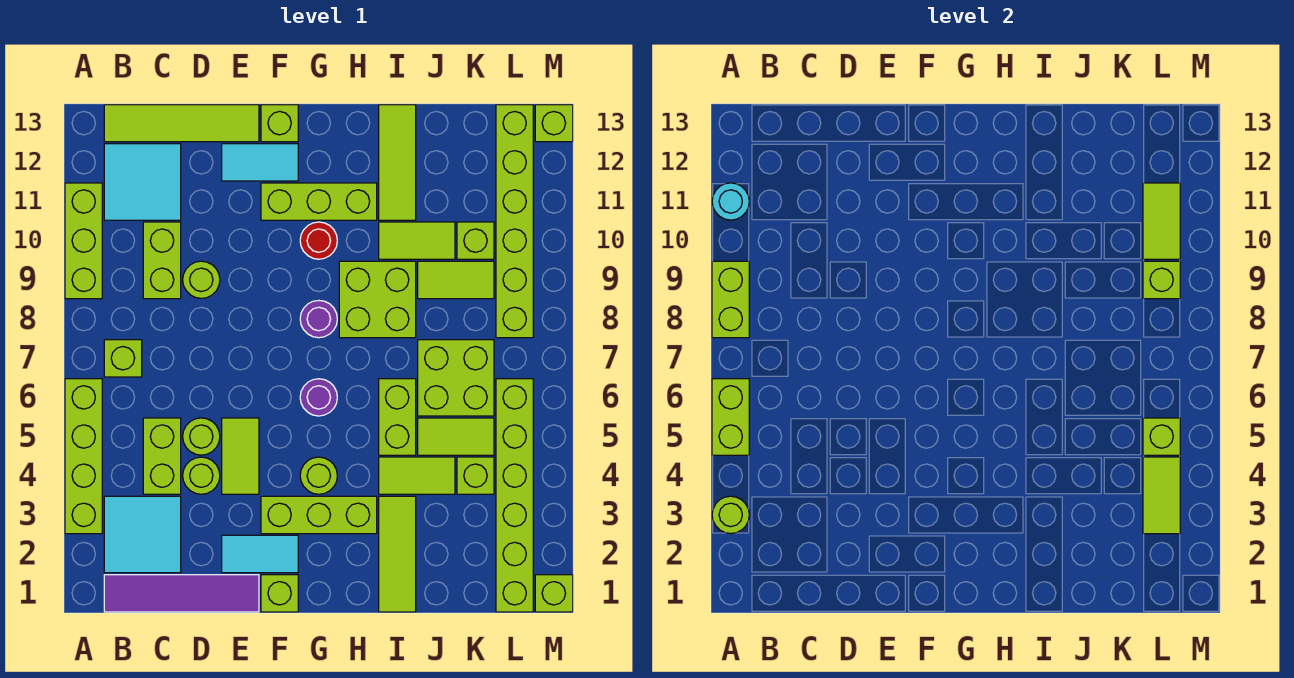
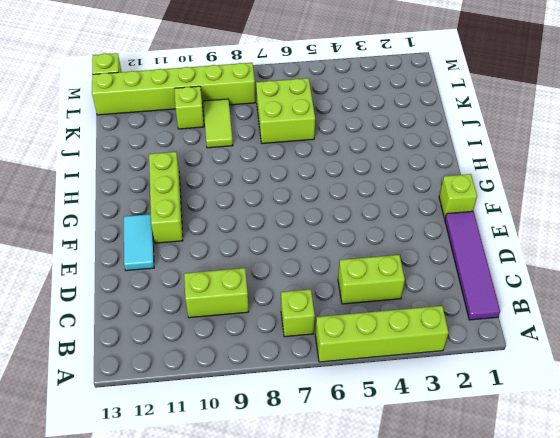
none -> lime 1x3 brick [65,183,102,299]
none -> cyan 2x2 tile [104,496,181,573]
none -> cyan 2x2 tile [104,144,181,220]
none -> lime 1x4 tile [104,105,259,142]

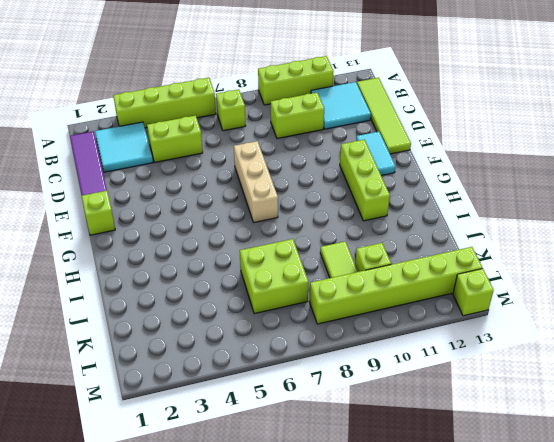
tan 1x3 brick [234,141,278,222] -> none
none -> lime 1x1 round brick [183,457,220,494]
none -> lime 1x1 round brick [183,418,220,455]
none -> lime 1x1 round brick [183,261,220,298]
none -> cyan 1x2 tile [222,535,298,573]

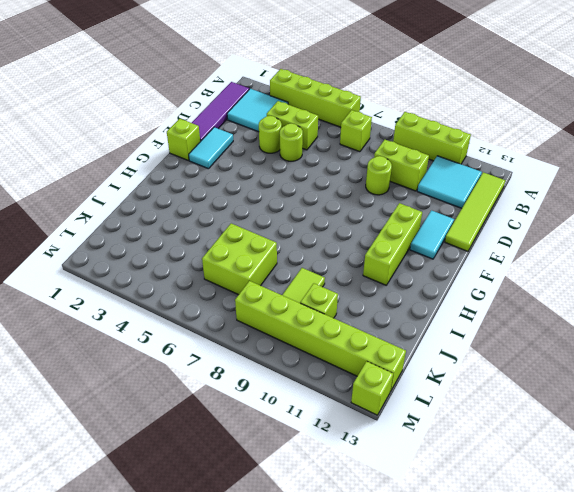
none -> lime 1x2 tile [222,418,259,494]
none -> lime 1x3 brick [261,496,377,534]
none -> lime 1x1 brick [261,105,298,142]
none -> lime 1x1 round brick [300,457,337,494]

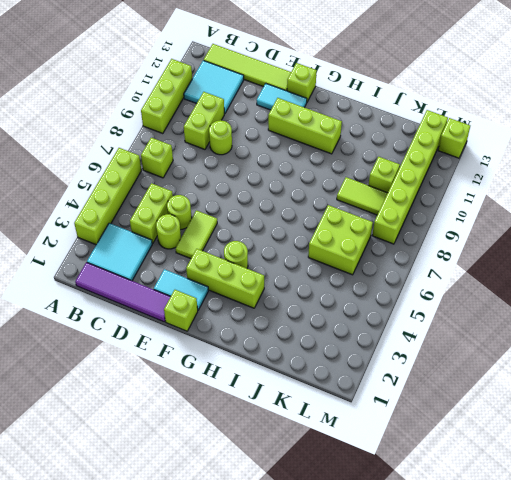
none -> purple 1x1 round brick [300,379,337,416]
none -> purple 1x1 round brick [300,300,337,338]
none -> red 1x1 round brick [300,222,337,259]
none -> lime 2x2 brick [339,261,416,338]

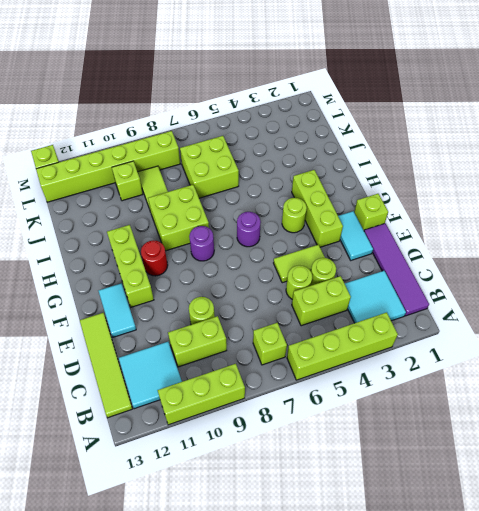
none -> lime 1x1 brick [261,105,298,142]
none -> lime 1x3 tile [379,496,416,612]
none -> lime 1x2 tile [379,457,455,494]
none -> lime 1x2 brick [379,379,416,455]

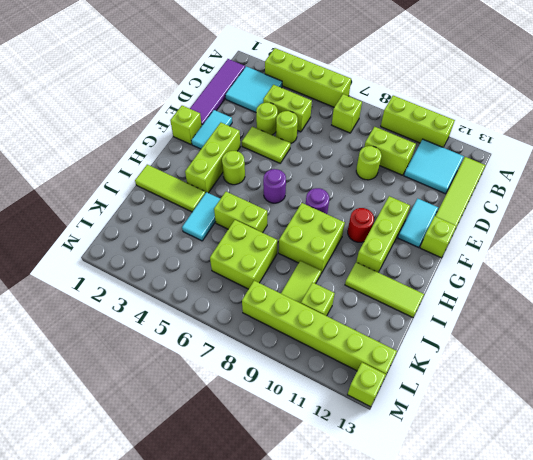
cyan 1x2 tile [182,192,220,241] -> lime 1x2 tile [379,457,455,494]
none -> lime 1x2 tile [379,222,455,259]
none -> lime 1x2 tile [418,418,494,455]
none -> lime 1x1 brick [457,457,494,494]
none -> lime 1x6 brick [496,379,533,612]

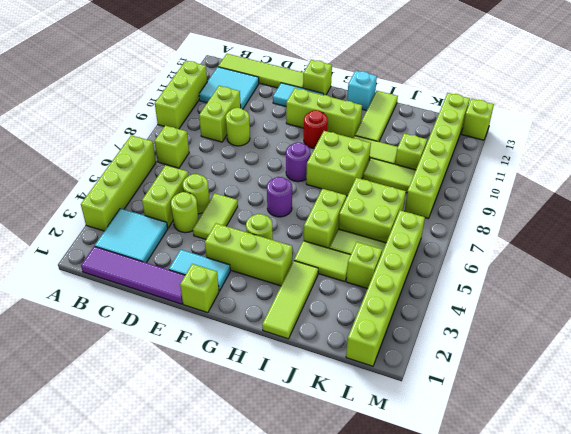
cyan 1x1 brick [347,71,377,111] -> none
none -> lime 1x1 brick [535,575,573,612]
none -> lime 1x1 round brick [712,496,749,534]
none -> lime 1x2 brick [712,379,749,455]
none -> lime 1x2 brick [712,261,749,338]

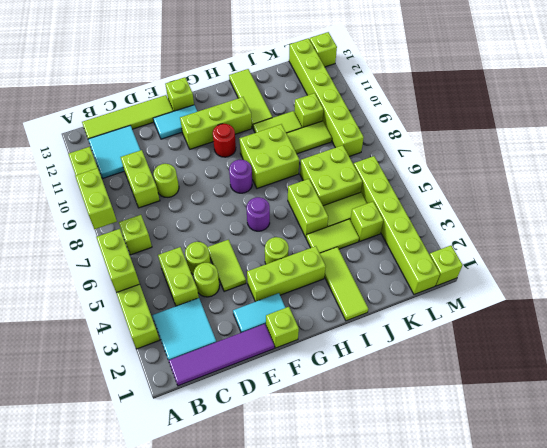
none -> lime 1x1 round brick [712,496,749,534]
none -> cyan 1x1 round brick [712,183,749,220]
none -> lime 1x2 tile [1143,457,1180,534]
none -> lime 1x1 brick [1143,418,1180,455]

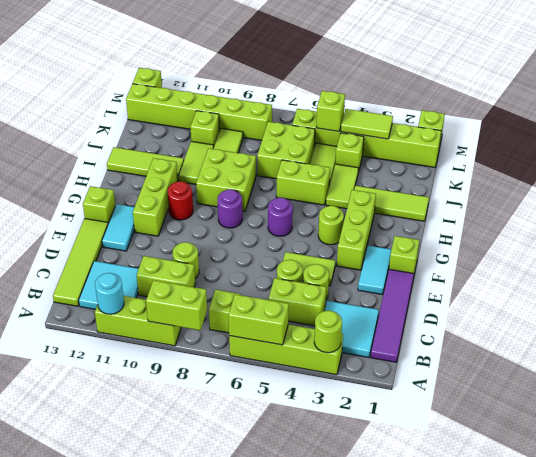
none -> lime 1x1 brick [1143,261,1180,299]
none -> lime 1x2 tile [1143,183,1180,259]

